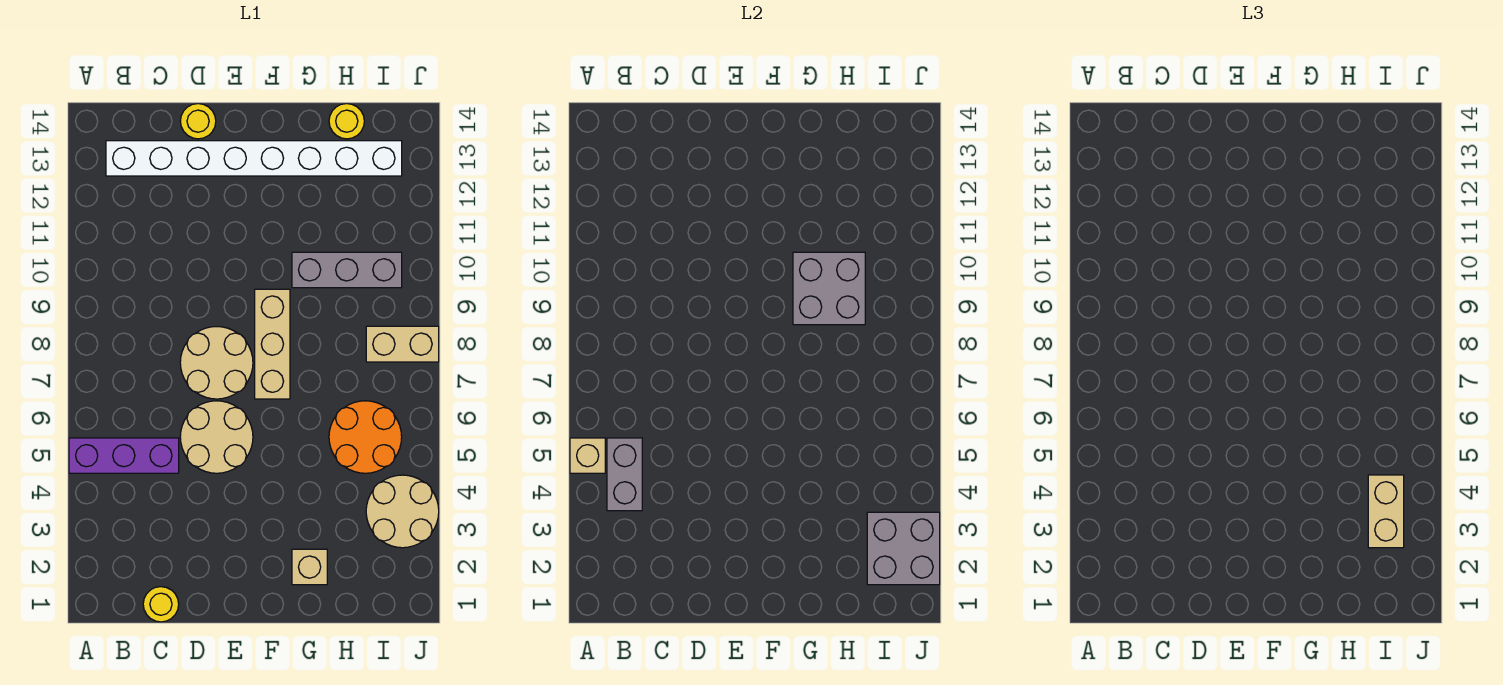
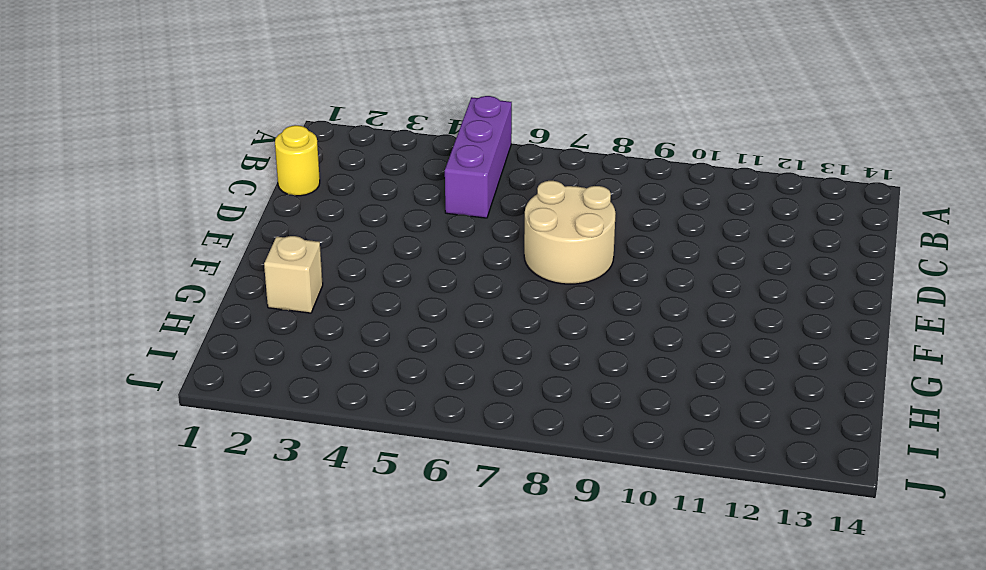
none -> white 1x8 brick [106,141,402,176]
none -> tan 2x2 round brick [180,401,253,473]
none -> yellow 1x1 round brick [180,104,216,139]

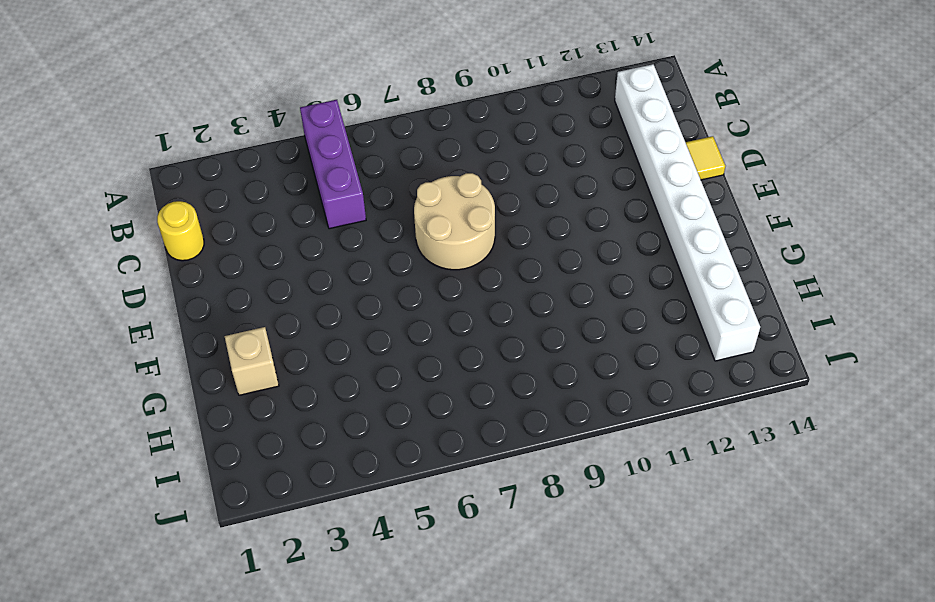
yellow 1x1 tile [686,136,725,180] -> yellow 1x1 round brick [180,104,216,139]
none -> tan 2x2 round brick [180,401,253,473]
none -> tan 1x3 brick [255,289,290,399]
none -> grey 1x3 brick [292,252,402,288]

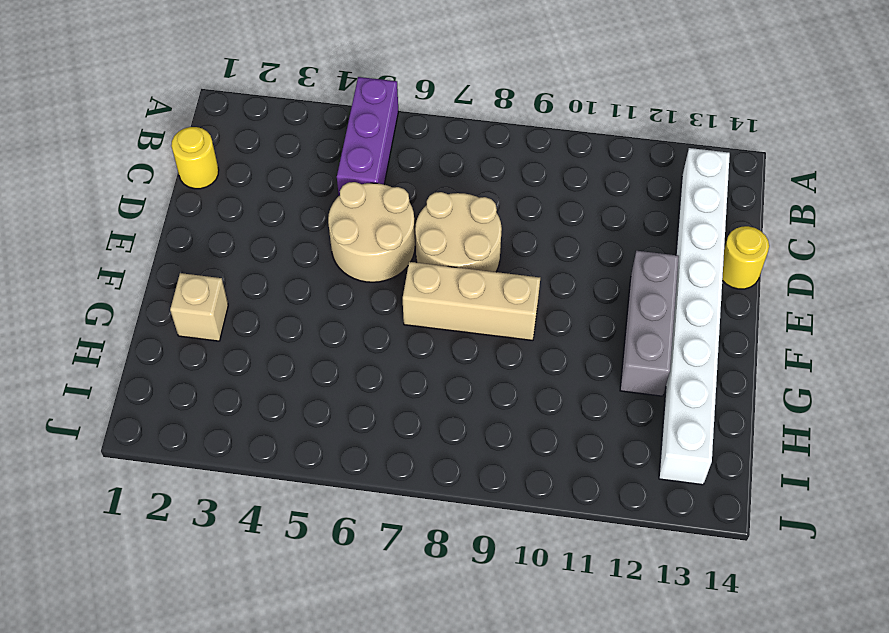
grey 1x3 brick [620,251,679,396] -> grey 1x3 brick moved to [292,252,402,288]
none -> orange 2x2 round brick [329,401,402,473]
none -> yellow 1x1 round brick [329,104,364,139]
none -> tan 2x2 round brick [366,475,439,548]

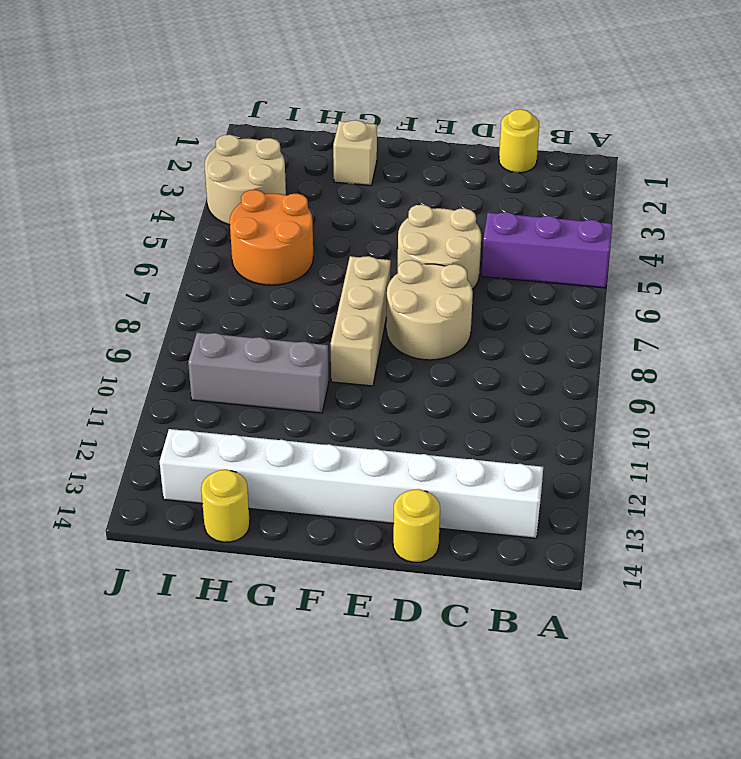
none -> tan 1x2 brick [366,326,439,362]
none -> tan 1x1 brick [570,438,605,473]
none -> grey 1x2 brick [607,438,642,511]

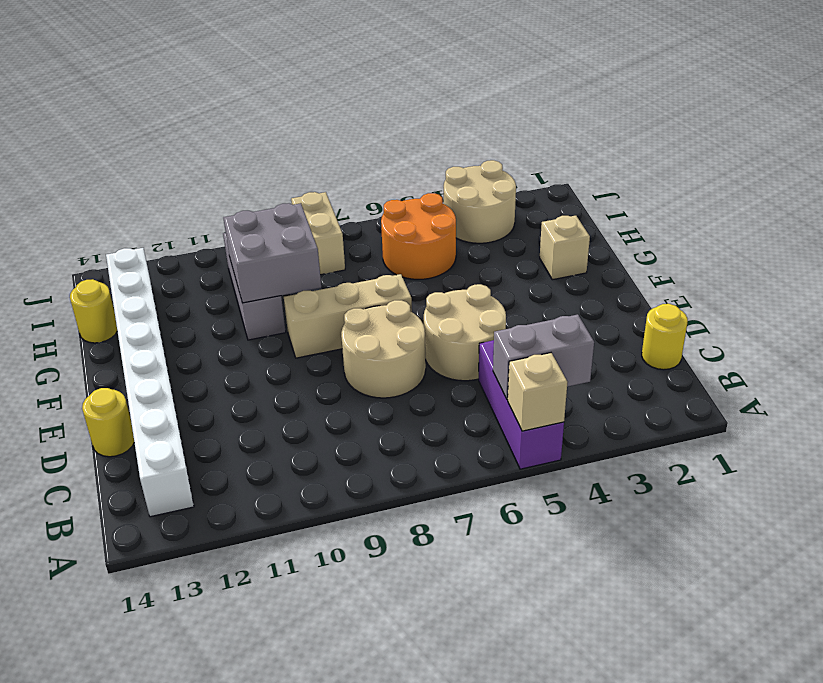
none -> grey 2x2 brick [867,512,940,585]
none -> tan 1x2 brick [1368,475,1404,548]

